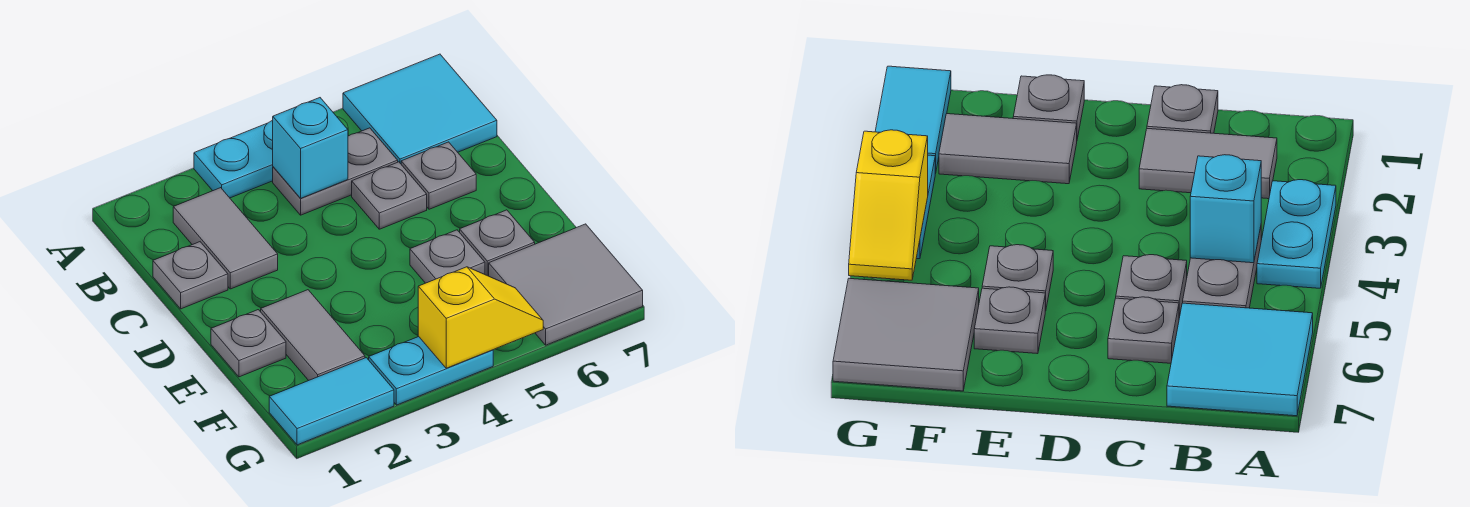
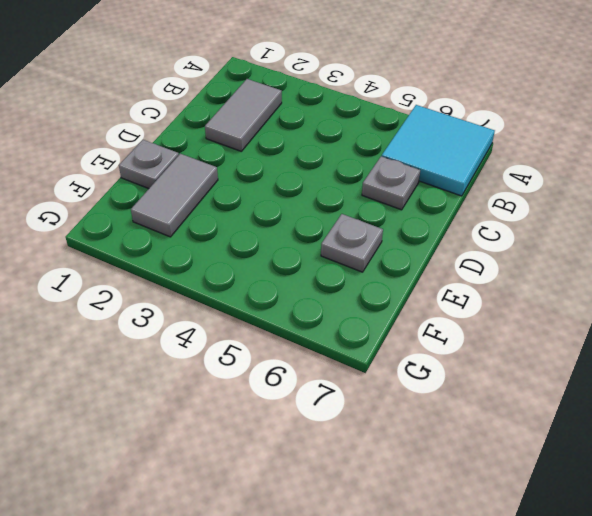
none -> cyan 1x2 plate [194,120,273,198]
none -> grey 1x2 plate [273,128,398,215]
none -> grey 1x1 plate [153,242,228,309]

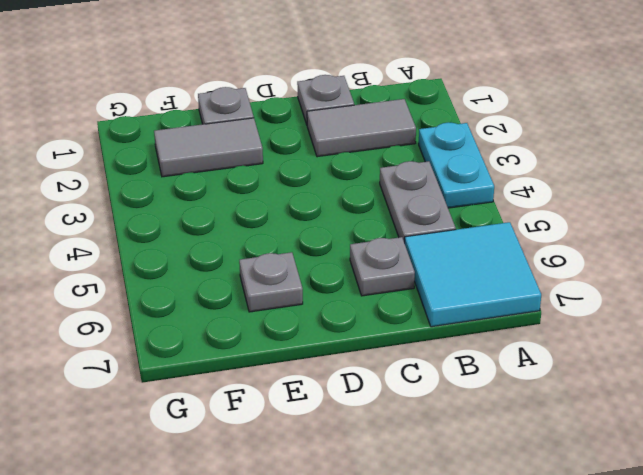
none -> grey 1x1 plate [352,162,427,229]
none -> grey 1x1 plate [410,230,485,283]
none -> grey 2x2 tile [489,224,643,345]

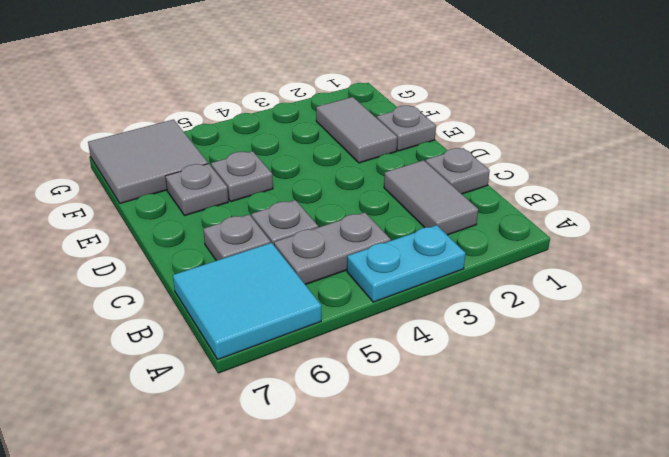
none -> cyan 1x2 tile [269,358,394,445]
none -> cyan 1x2 plate [369,337,493,405]
none -> cyan 1x1 brick [273,98,348,198]

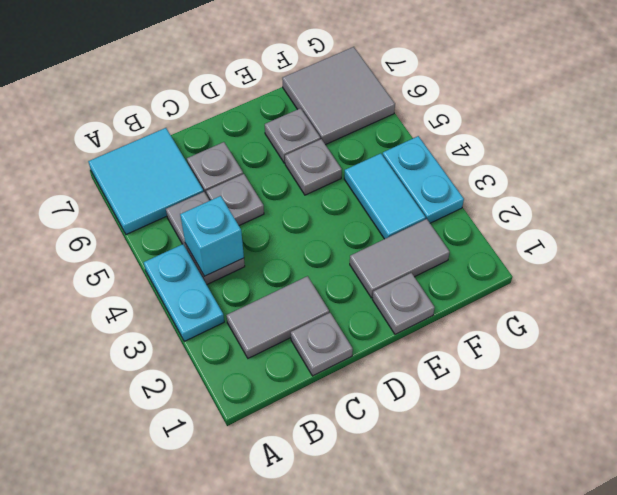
cyan 1x2 tile [344,153,426,239] -> cyan 1x2 tile moved to [269,358,394,445]
none -> yellow 1x2 slope [418,267,543,368]

